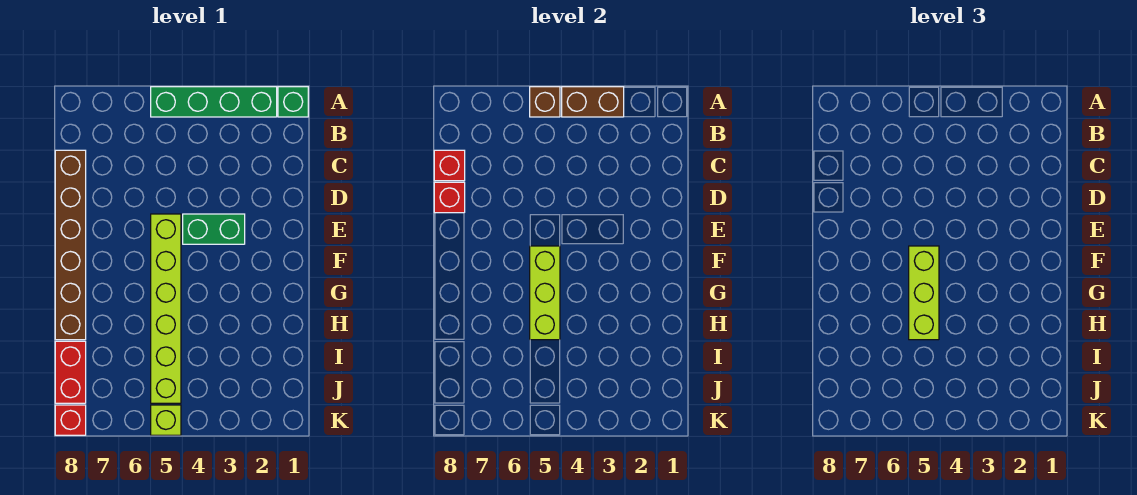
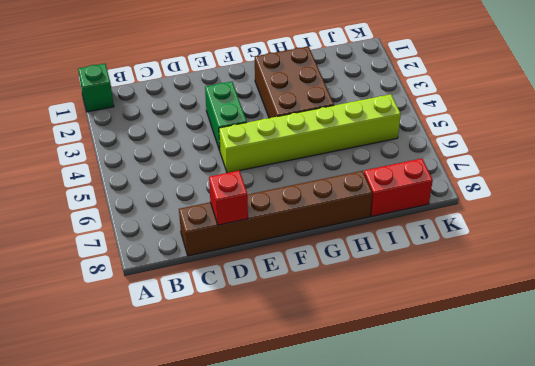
brown 2x3 brick [255,46,334,118] -> none
none -> green 1x4 brick [151,87,277,117]
none -> lime 1x1 brick [151,405,181,435]
none -> red 1x1 brick [55,405,86,435]

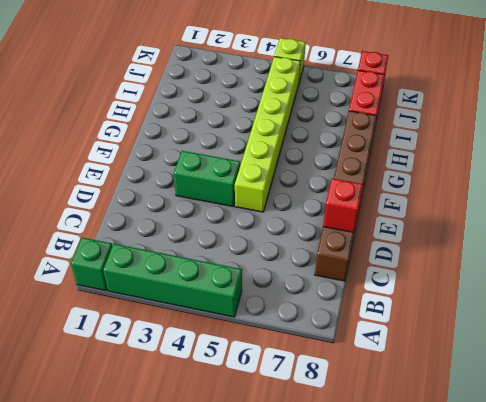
none -> brown 1x2 brick [562,87,624,117]
none -> brown 1x1 brick [530,87,560,117]
none -> red 1x1 brick [434,150,465,181]

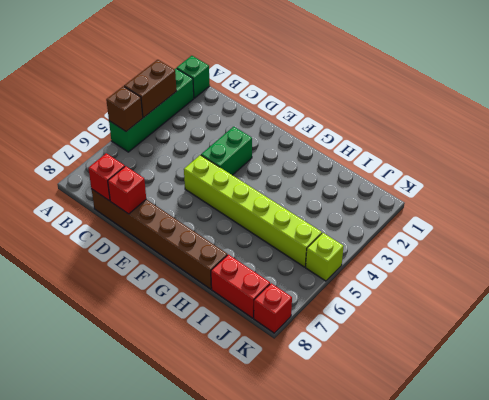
none -> lime 1x3 brick [530,246,560,340]
none -> lime 1x3 brick [909,246,939,340]

